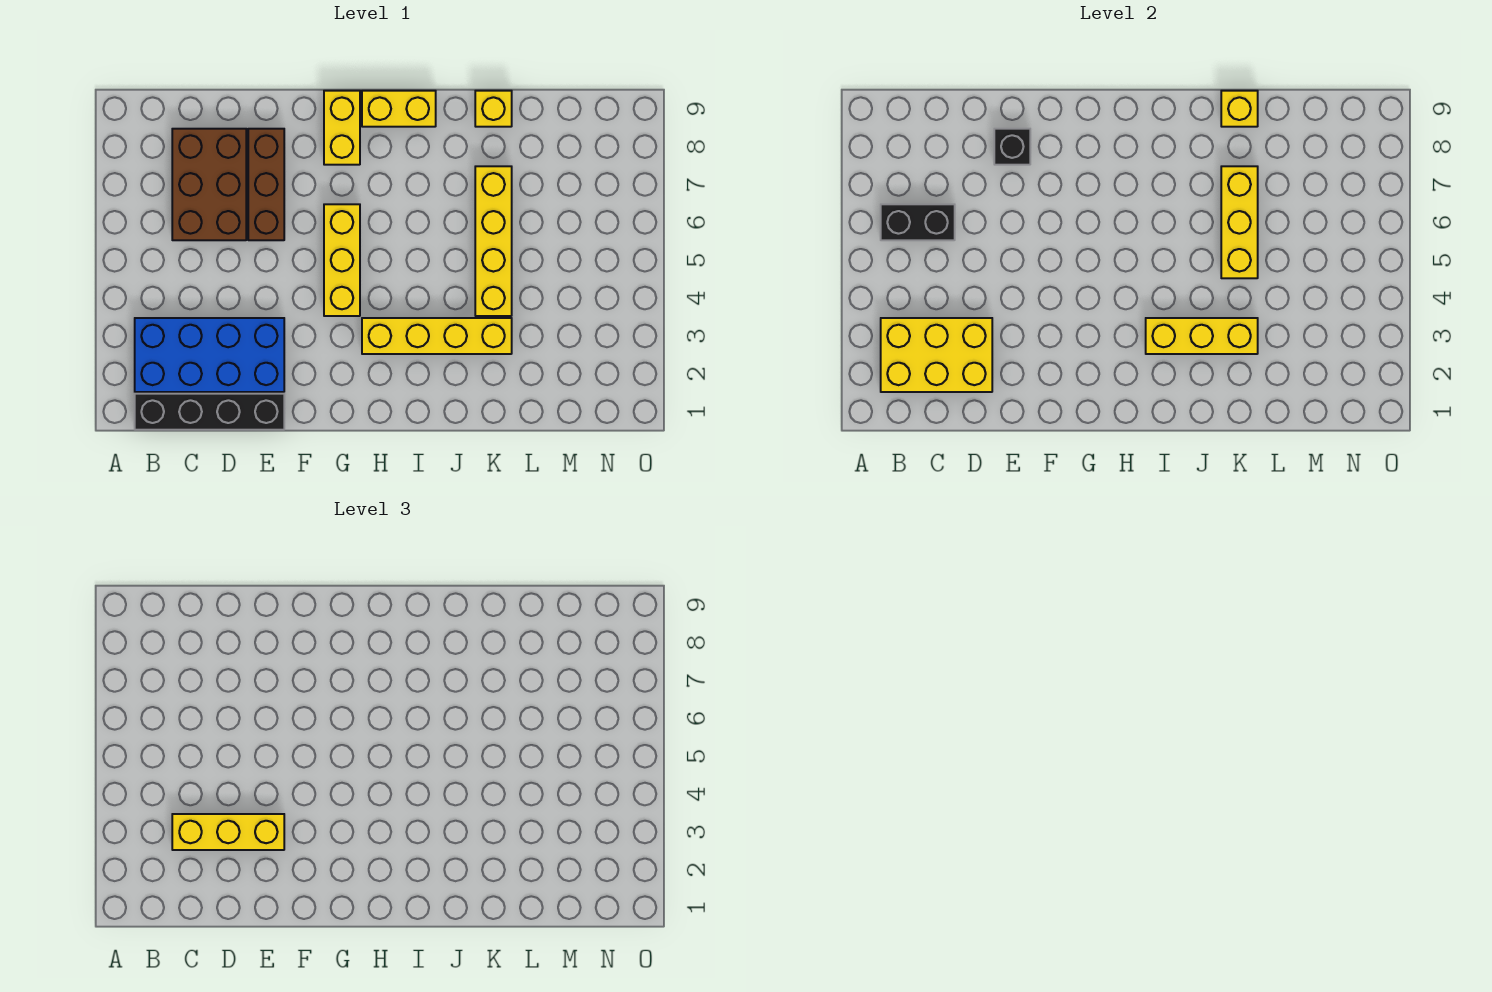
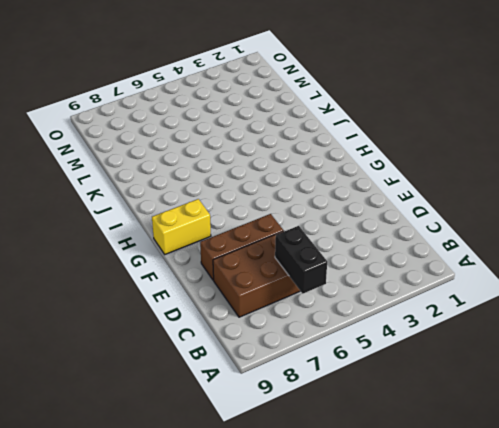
none -> black 1x4 brick [135,394,284,430]
none -> blue 2x4 brick [135,318,284,392]
none -> yellow 1x3 brick [324,204,360,316]

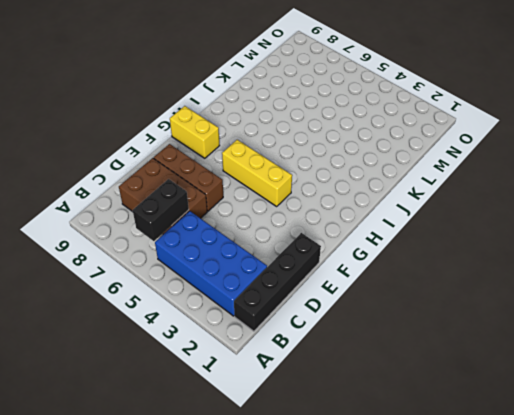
blue 2x4 brick [155,211,267,316] -> blue 2x4 brick turned to [135,318,284,392]
none -> yellow 1x4 brick [362,318,512,354]
none -> yellow 1x2 brick [362,91,436,127]
none -> yellow 1x4 brick [475,166,512,316]

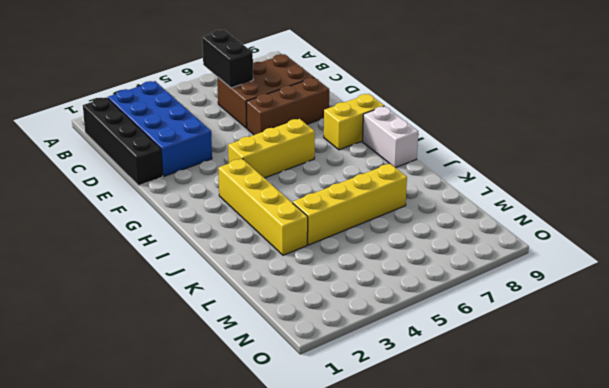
white 1x2 brick [363,106,418,168] -> yellow 1x2 brick [362,91,436,127]
none -> yellow 1x1 brick [475,91,512,127]
none -> yellow 2x3 brick [881,318,992,392]
none -> black 1x1 brick [994,129,1030,165]

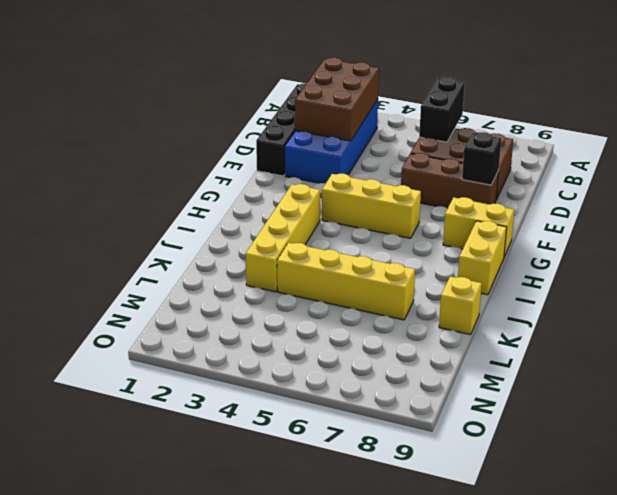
brown 2x3 brick [295,58,379,141] -> yellow 2x3 brick [881,318,992,392]
none -> yellow 1x3 brick [1146,318,1258,354]
none -> yellow 1x3 brick [1221,166,1258,278]
none -> yellow 1x1 brick [1221,91,1258,127]

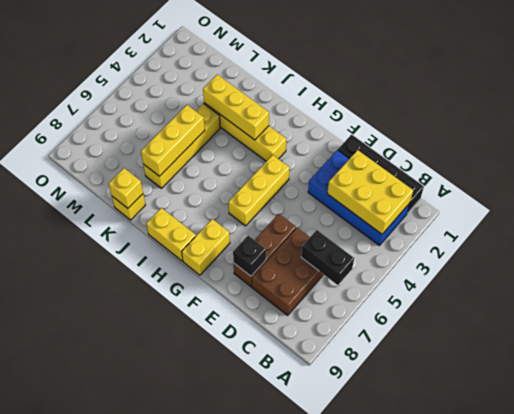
none -> yellow 1x3 brick [172,814,284,850]

